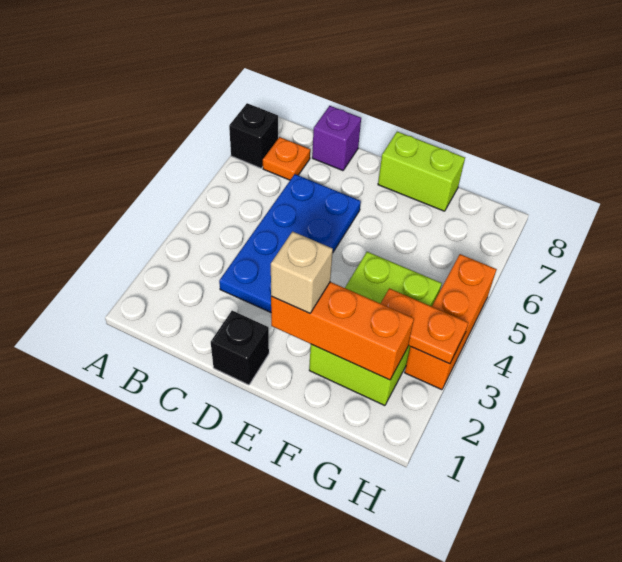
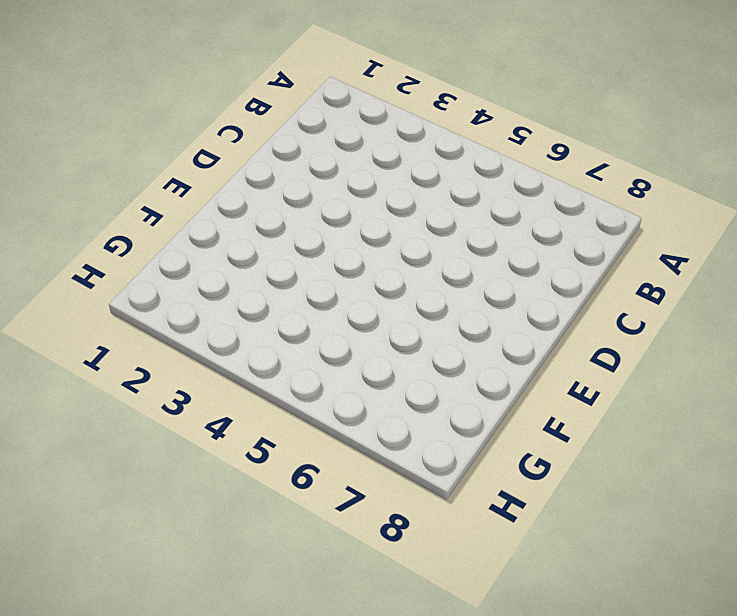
none -> black 1x1 brick [229,103,278,168]
none -> orange 1x1 plate [263,137,310,180]

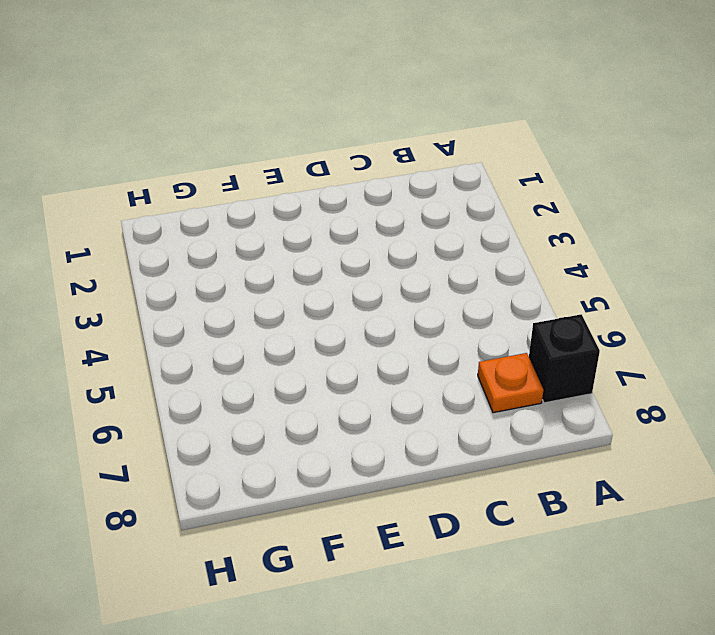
none -> blue 2x4 plate [219,174,361,312]
none -> purple 1x1 brick [312,106,361,171]

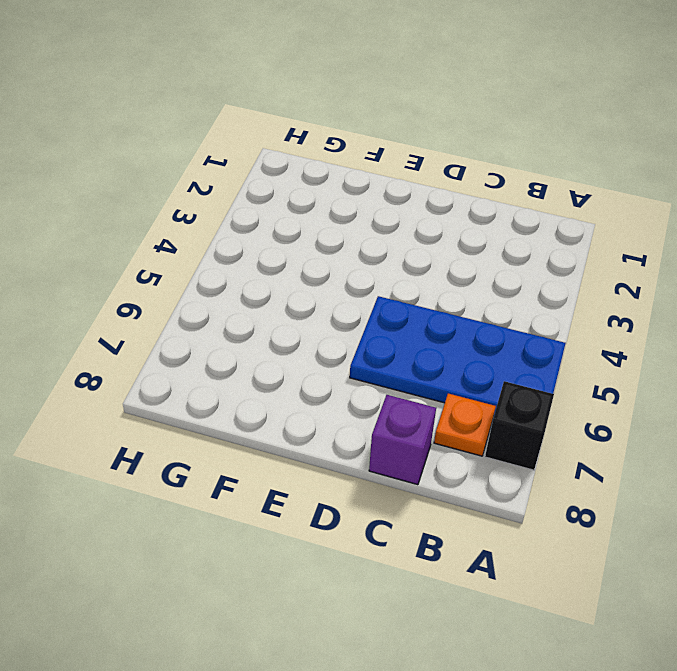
blue 2x4 plate [350,296,566,414] -> blue 2x4 plate turned to [219,174,361,312]
none -> black 1x1 brick [211,311,269,385]
none -> lime 1x2 brick [378,132,465,211]

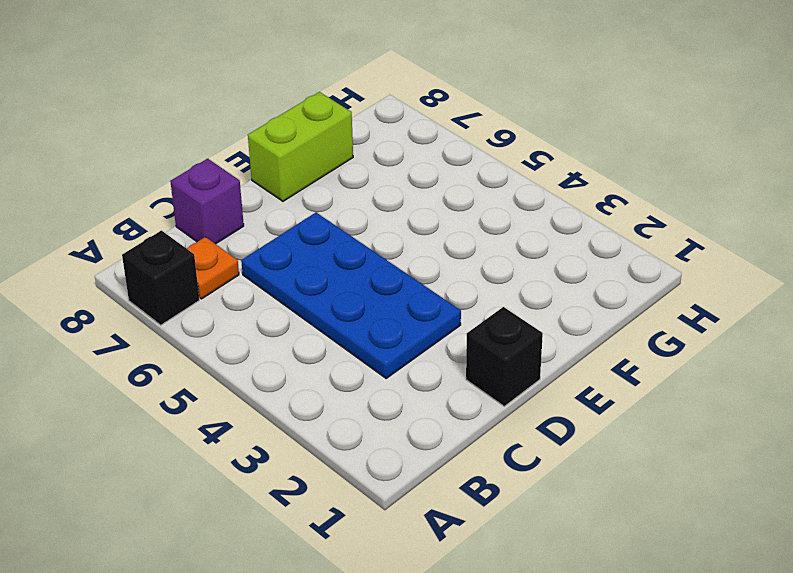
none -> lime 2x3 brick [309,252,442,406]
none -> orange 1x3 brick [405,254,497,390]

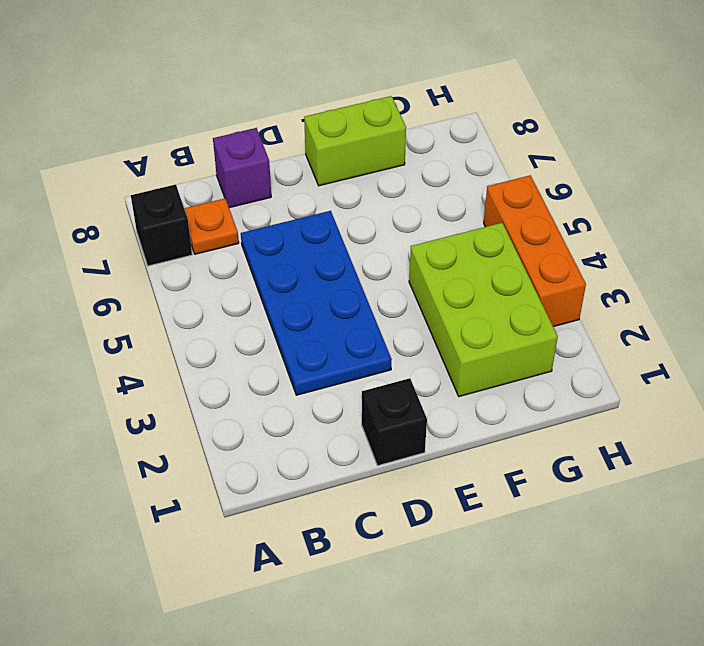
none -> orange 1x3 brick [271,282,414,380]
none -> orange 1x2 plate [381,288,468,364]

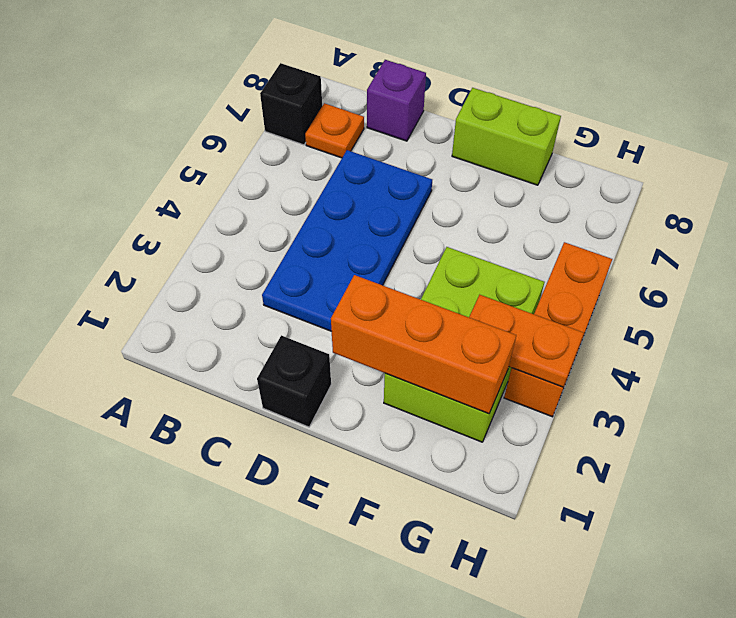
none -> tan 1x1 brick [271,232,333,313]

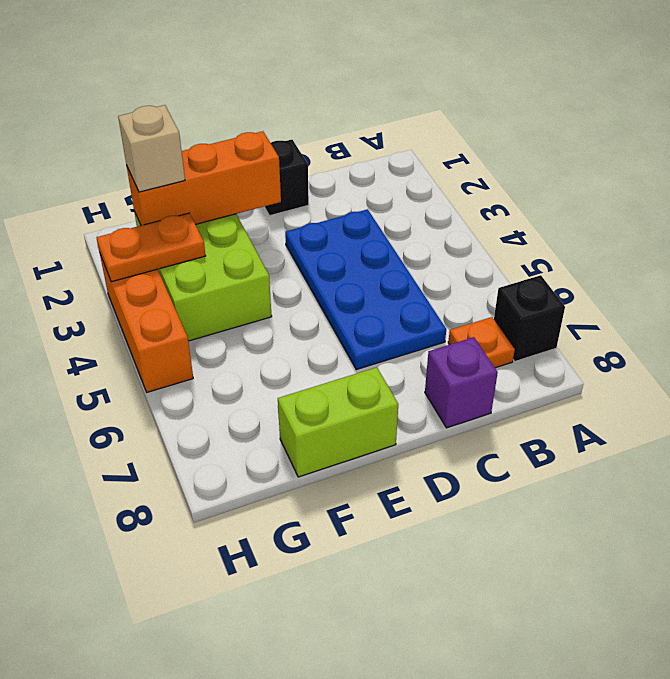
tan 1x1 brick [118,105,185,192] -> tan 1x1 brick moved to [271,232,333,313]

